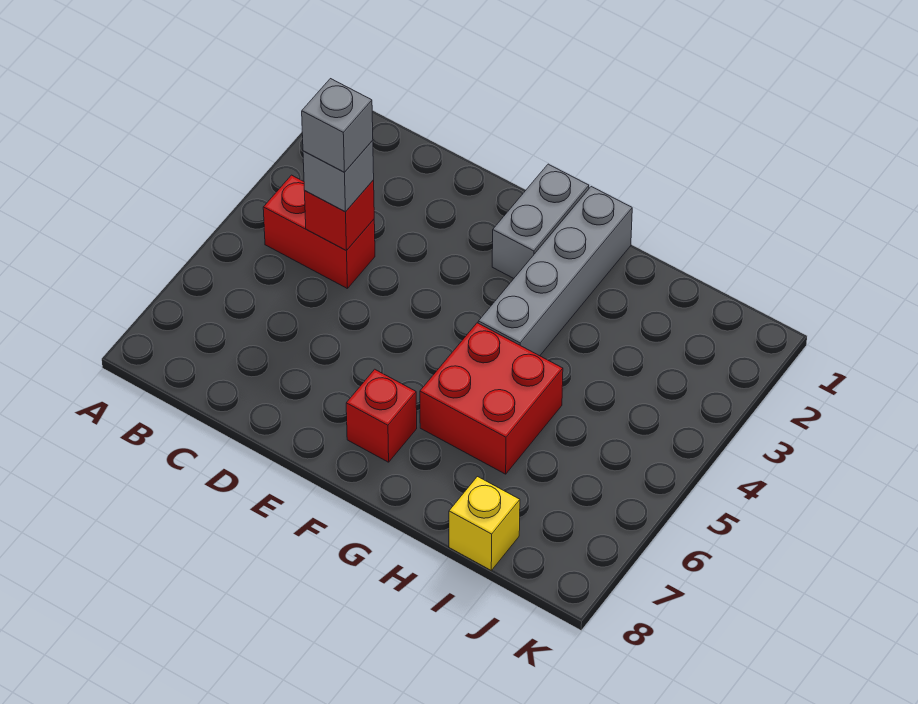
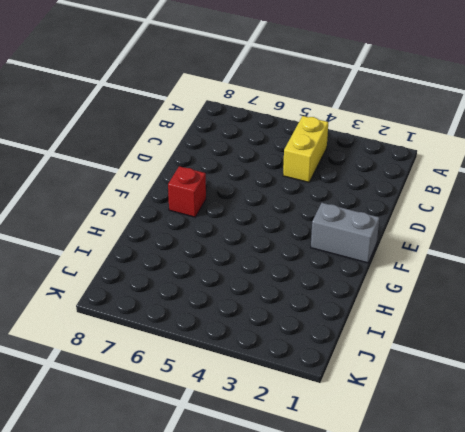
yellow 1x2 brick [283,116,328,182] -> red 1x2 brick [263,175,375,289]
none -> grey 1x4 brick [478,187,632,356]
none -> red 2x2 brick [420,323,563,474]

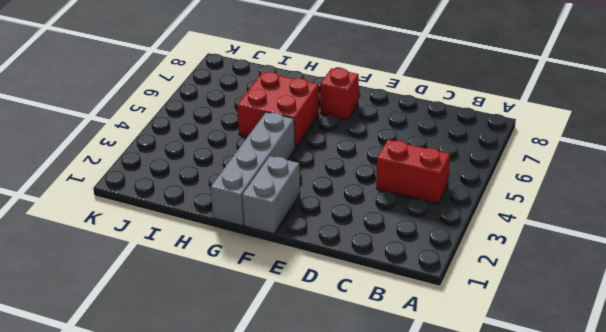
none -> yellow 1x1 brick [449,477,520,570]
none -> red 1x1 brick [305,180,374,251]

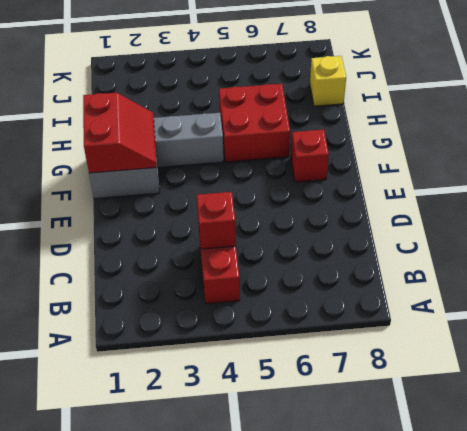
red 2x2 slope [83,93,157,173] -> none
none -> grey 1x1 brick [303,140,374,212]
none -> grey 1x1 brick [302,79,373,172]

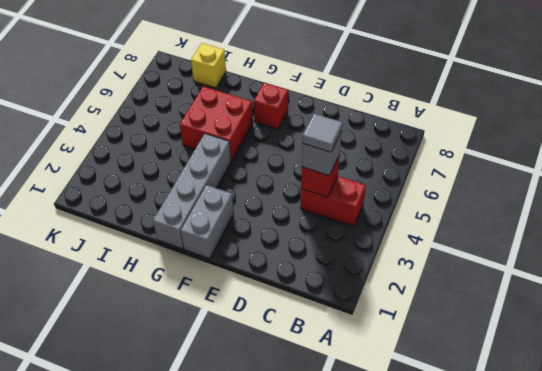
grey 1x1 tile [302,114,342,152] -> grey 1x1 brick [302,79,373,172]

